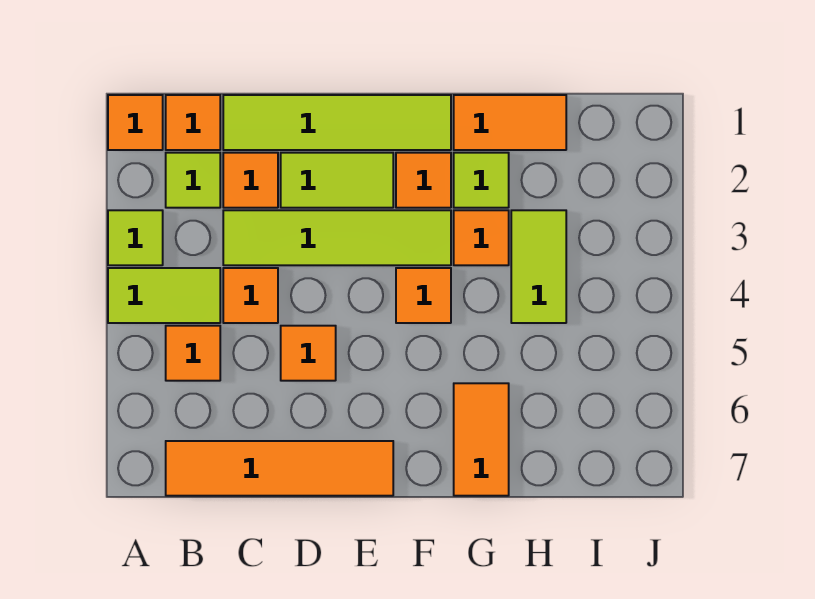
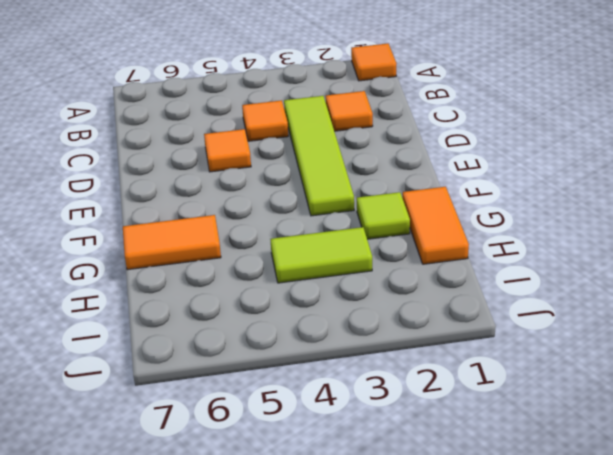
none -> lime 1x1 tile [108,210,163,265]
none -> lime 1x2 tile [108,268,220,323]
none -> orange 1x1 tile [166,95,220,150]

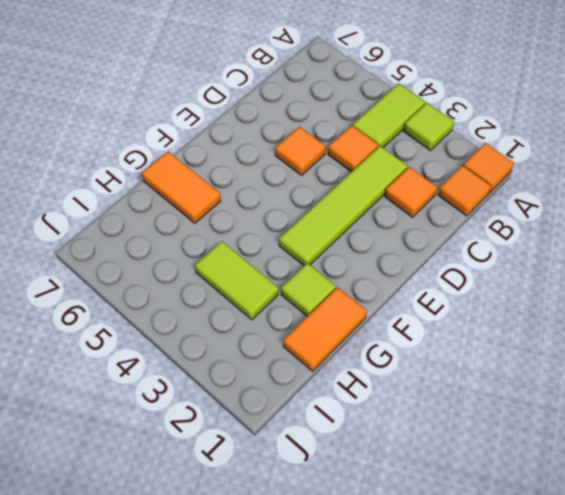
none -> lime 1x1 tile [166,153,220,208]
none -> orange 1x1 tile [166,326,220,381]
none -> orange 1x4 tile [166,441,393,496]

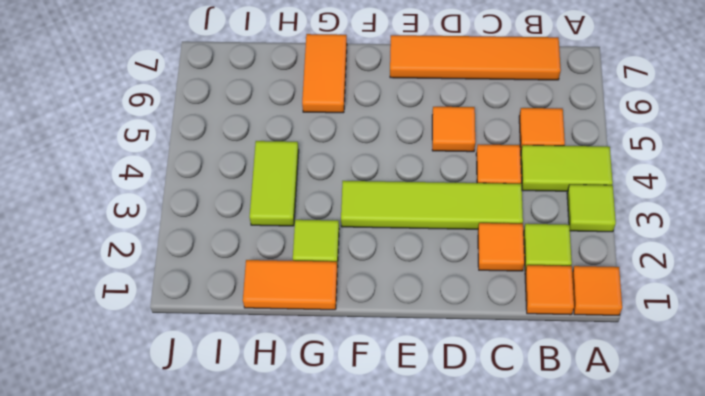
none -> lime 1x4 tile [223,95,451,150]
none -> lime 1x2 tile [281,153,393,208]
none -> orange 1x1 tile [396,153,451,208]

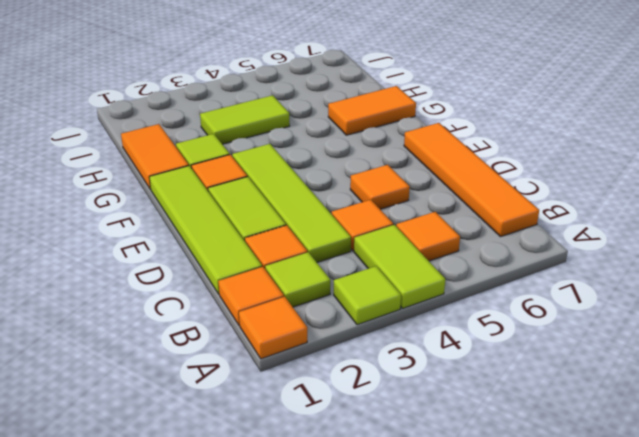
none -> orange 1x1 tile [396,268,451,323]
none -> orange 1x1 tile [454,210,509,265]

